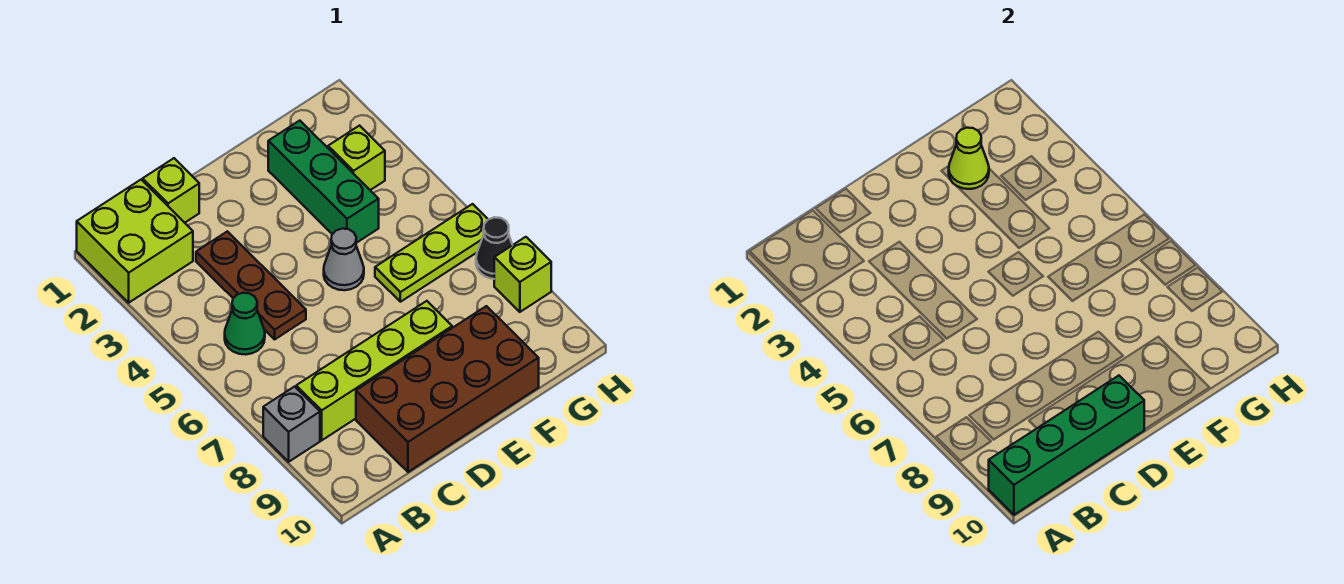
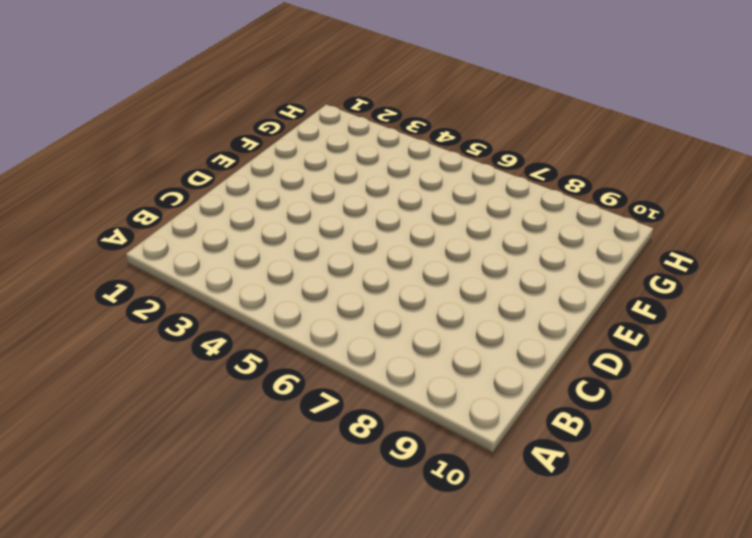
none -> lime 2x2 brick [77,180,193,303]
none -> grey 1x1 brick [263,387,320,462]
none -> green 1x1 cone [225,293,265,355]

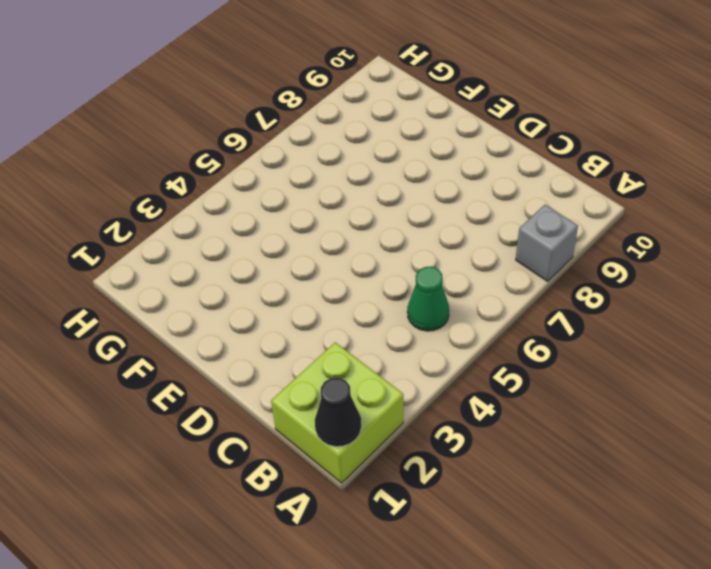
black 1x1 cone [315,378,361,447] -> black 1x1 cone moved to [476,217,512,279]
none -> lime 1x4 brick [296,301,452,440]
none -> lime 1x1 brick [143,158,199,223]
none -> brown 1x3 plate [196,231,306,339]

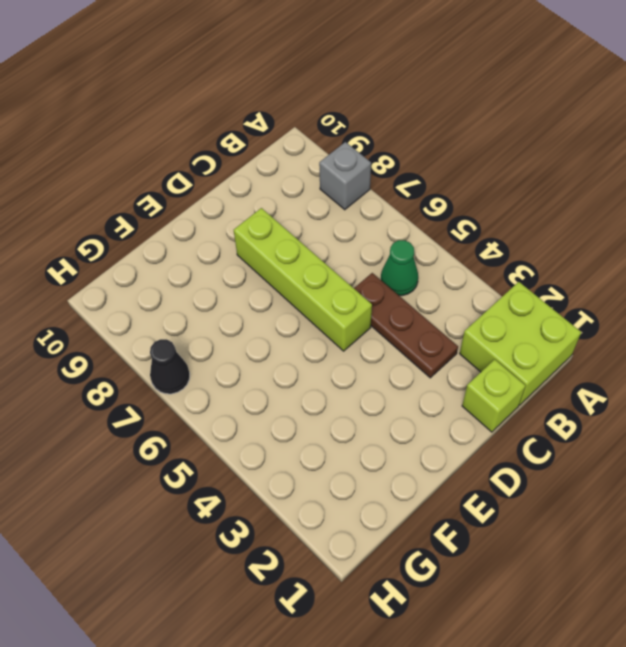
lime 1x4 brick [234,208,372,351] -> lime 1x4 brick turned to [296,301,452,440]
none -> brown 2x4 brick [356,306,539,472]
none -> grey 1x1 cone [324,229,364,290]
none -> green 1x3 brick [268,121,379,243]

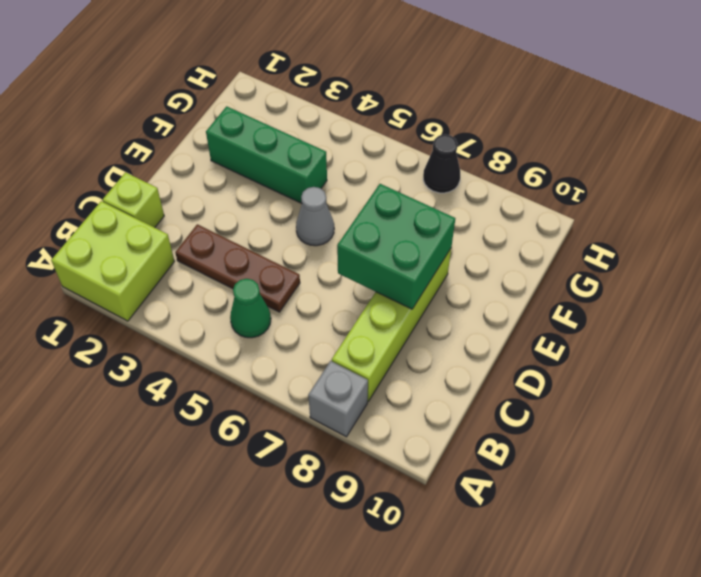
green 2x2 brick [337,184,455,309] -> none
none -> brown 2x4 brick [356,306,539,472]
none -> lime 1x3 plate [375,204,488,302]
none -> lime 1x1 brick [328,126,385,190]

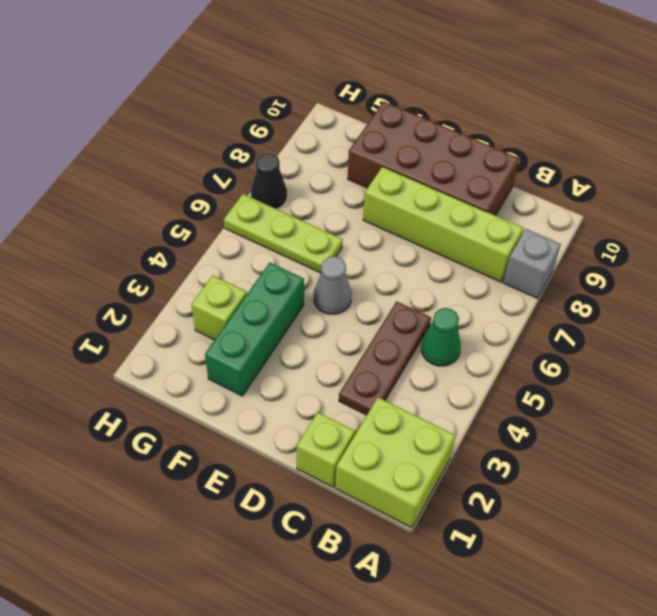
none -> lime 1x1 brick [494,237,551,312]
none -> green 1x4 brick [989,376,1144,515]
none -> lime 1x1 cone [949,128,989,189]

